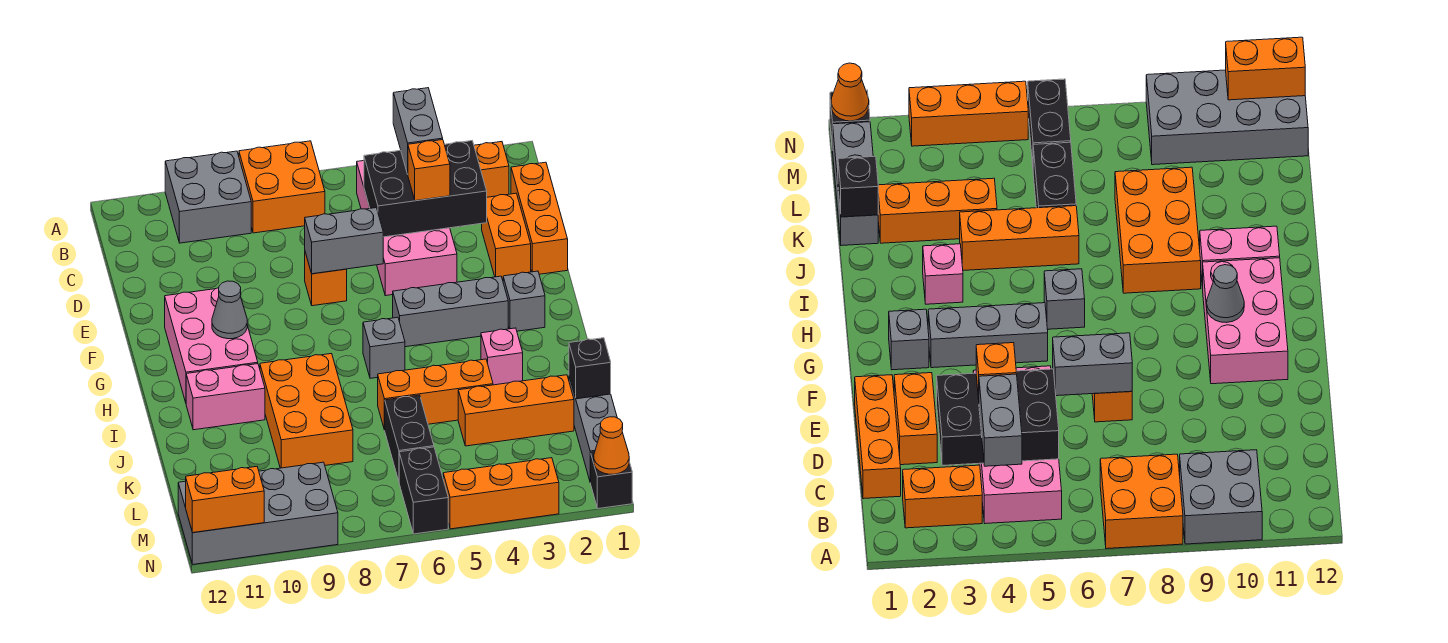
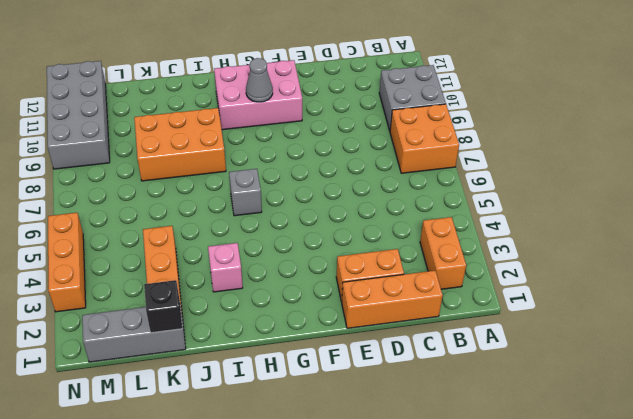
none -> pink 2x4 brick [357,161,457,296]
none -> orange 1x1 brick [305,252,347,306]
none -> grey 1x1 brick [503,271,545,331]
none -> grey 1x3 brick [393,276,508,347]

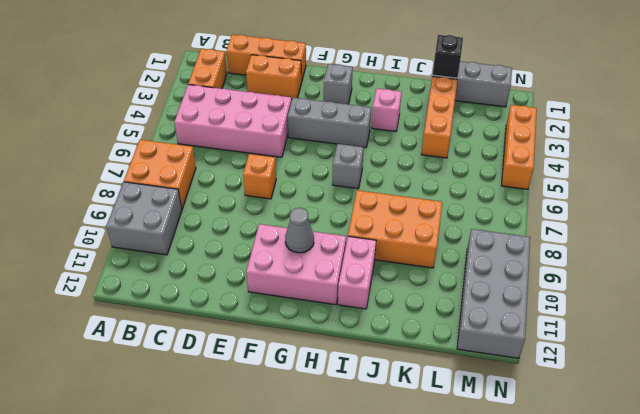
grey 1x3 brick [288,98,371,148] -> grey 1x3 brick turned to [393,276,508,347]
none -> orange 1x3 brick [378,359,493,430]
none -> black 1x2 brick [385,395,434,481]
none -> black 1x2 brick [399,447,448,534]
none -> black 1x1 brick [590,452,632,509]

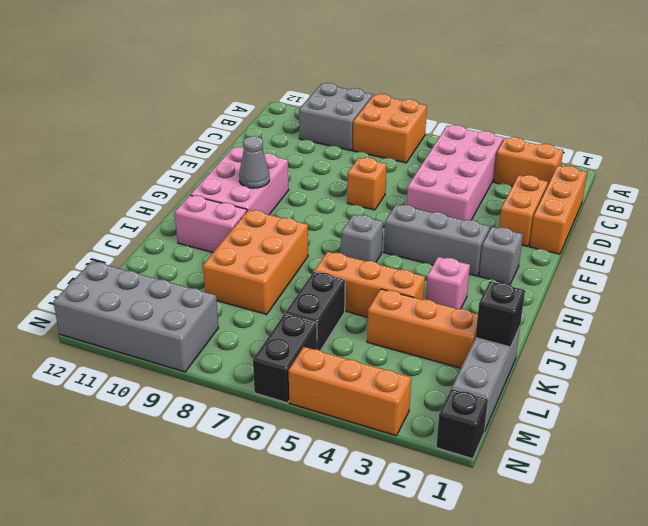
none -> black 2x3 brick [364,141,487,237]
none -> grey 1x2 brick [305,208,383,274]
none -> orange 1x1 cone [594,417,629,474]
none -> orange 1x2 brick [186,467,264,533]

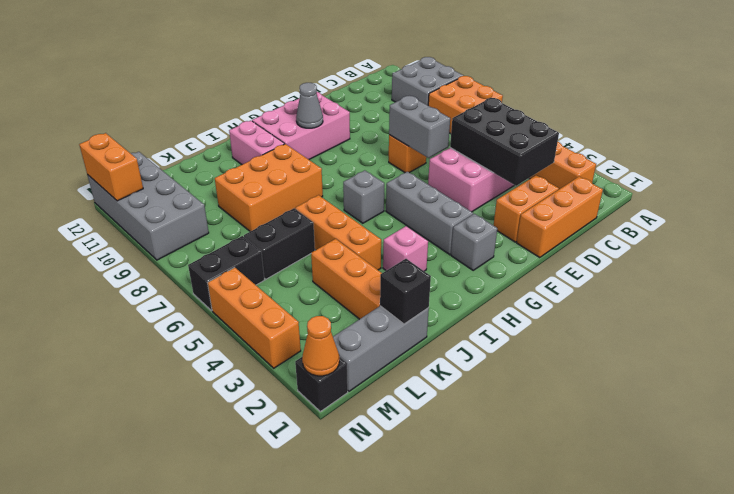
none -> grey 1x2 brick [393,88,443,174]
none -> orange 1x1 brick [408,140,450,201]

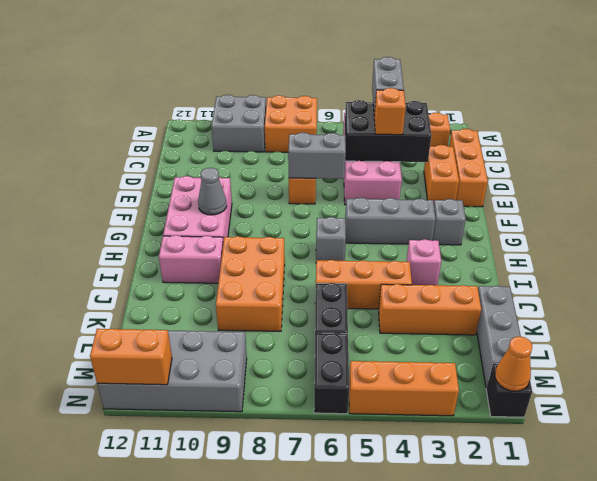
none -> black 1x1 brick [569,338,611,399]

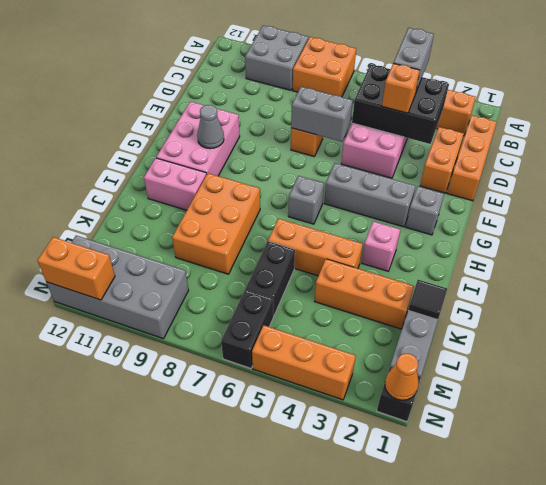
black 1x1 tile [408,280,448,320] -> black 1x1 brick [569,338,611,399]

